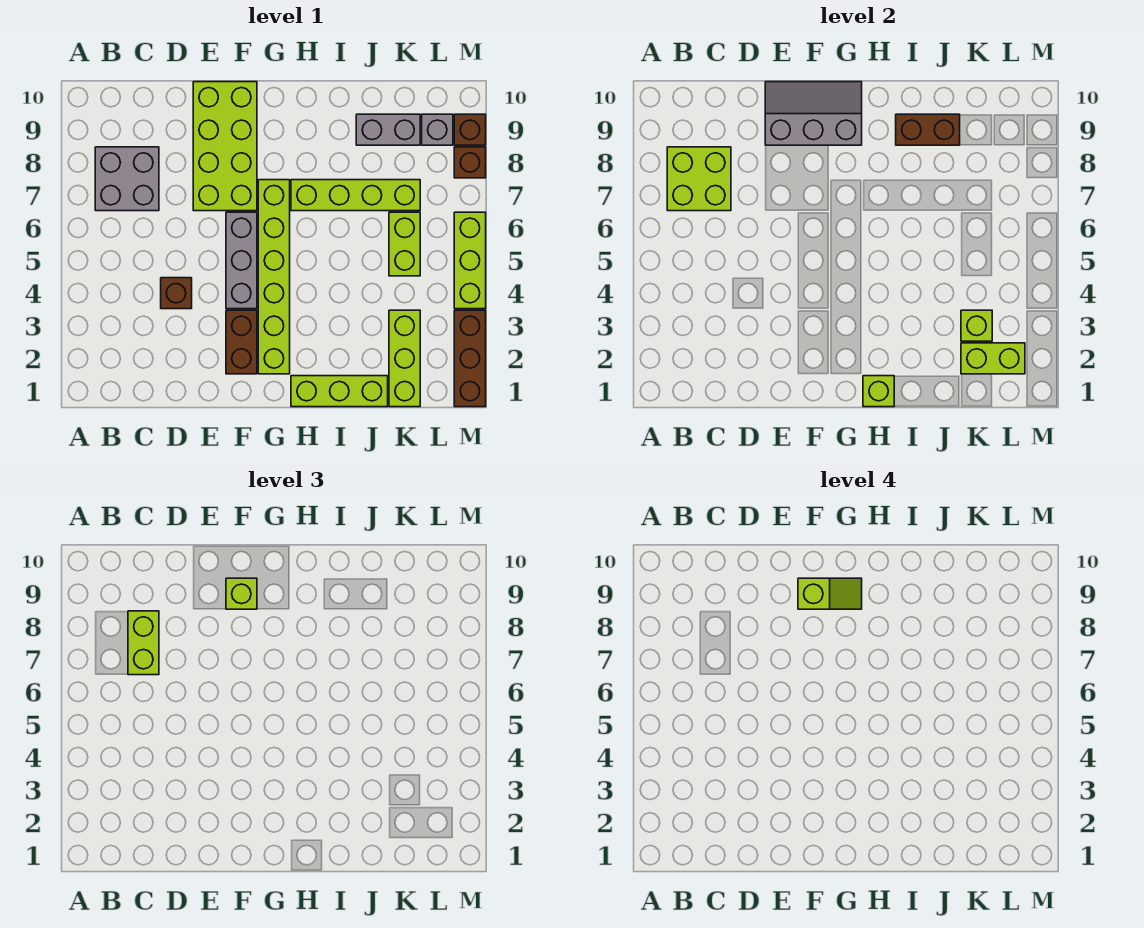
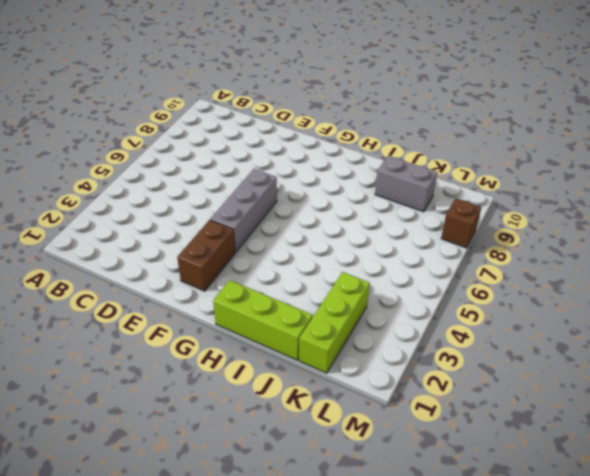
none -> grey 2x2 brick [95,147,159,211]
none -> brown 1x1 brick [161,278,192,309]
none -> lime 2x4 brick [193,82,257,211]

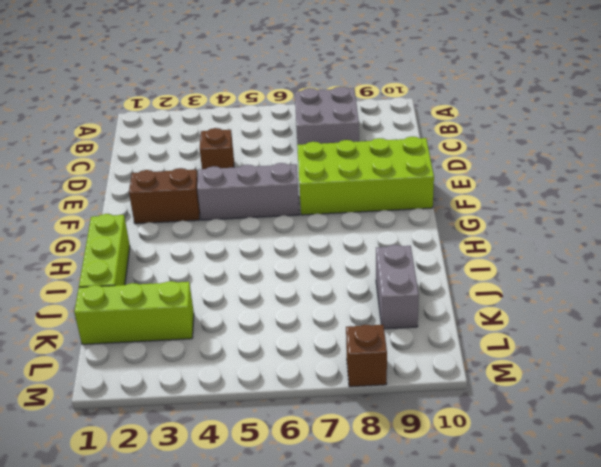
none -> lime 1x6 brick [258,180,290,374]
none -> lime 1x4 brick [291,180,420,211]
none -> lime 1x2 brick [389,212,420,276]

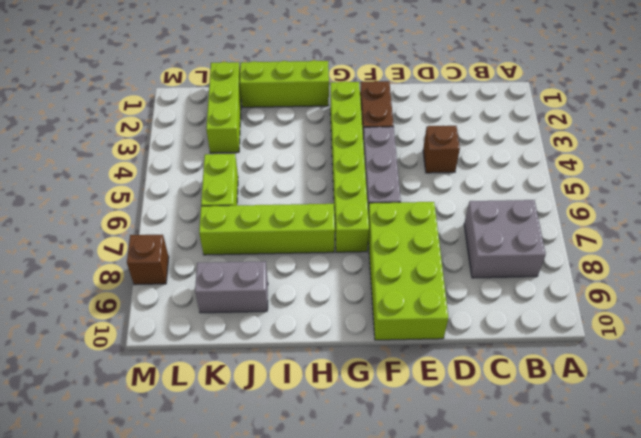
none -> grey 1x1 brick [422,114,453,145]
none -> brown 1x3 brick [454,310,486,407]
none -> lime 1x3 brick [454,212,486,309]

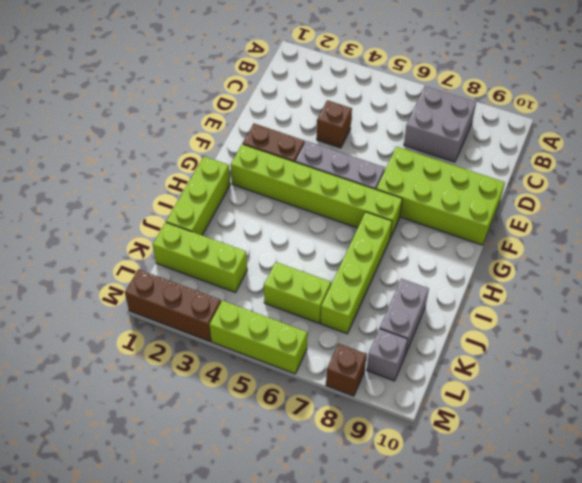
none -> brown 1x1 brick [454,114,486,145]
none -> lime 2x2 brick [667,147,731,211]
none -> grey 2x3 slope [765,82,862,145]

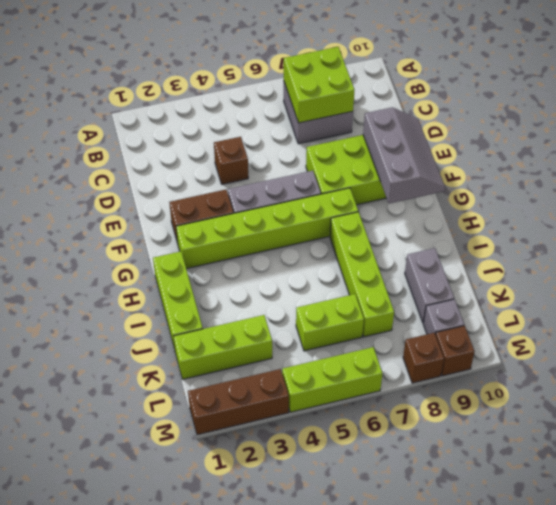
none -> lime 1x1 brick [863,376,894,407]
none -> brown 1x2 brick [896,114,960,145]
none -> lime 1x2 brick [961,343,1025,374]

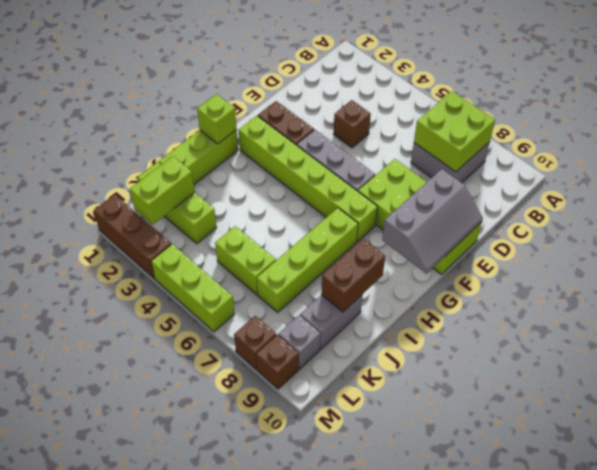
none -> lime 1x1 brick [961,310,992,341]
none -> lime 1x2 brick [128,611,159,675]
none -> lime 1x1 brick [226,578,257,609]

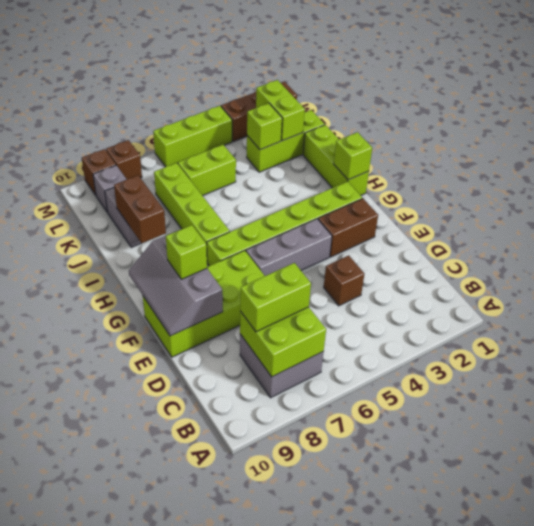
none -> lime 1x2 slope [798,578,862,609]

